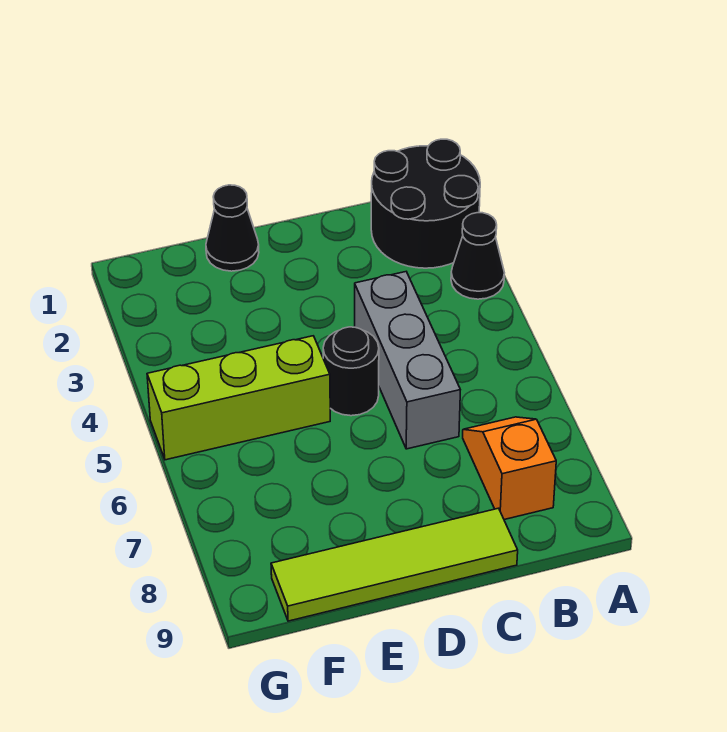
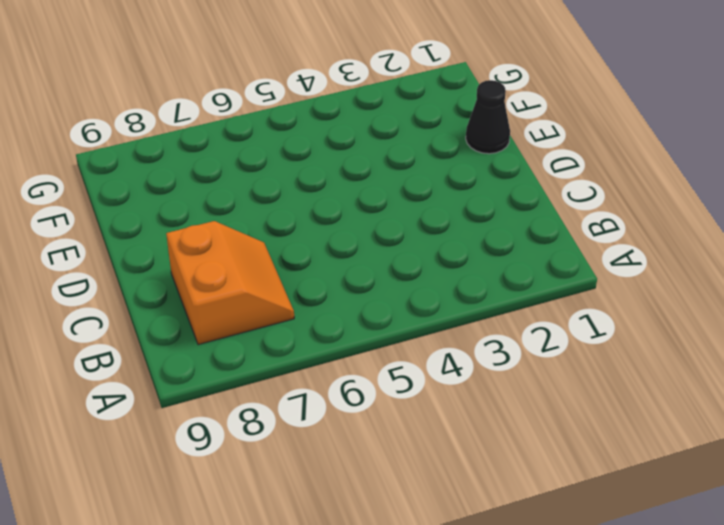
orange 2x2 slope [166,221,294,345] -> orange 1x2 slope [463,417,556,520]
none -> black 2x2 round brick [371,139,480,268]
none -> black 1x1 cone [451,213,504,299]

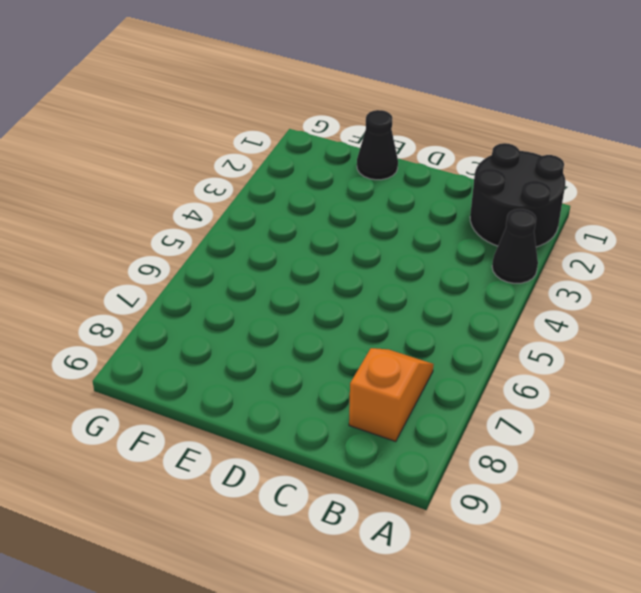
none -> grey 1x3 brick [355,272,460,449]
none -> lime 1x4 tile [271,508,518,621]

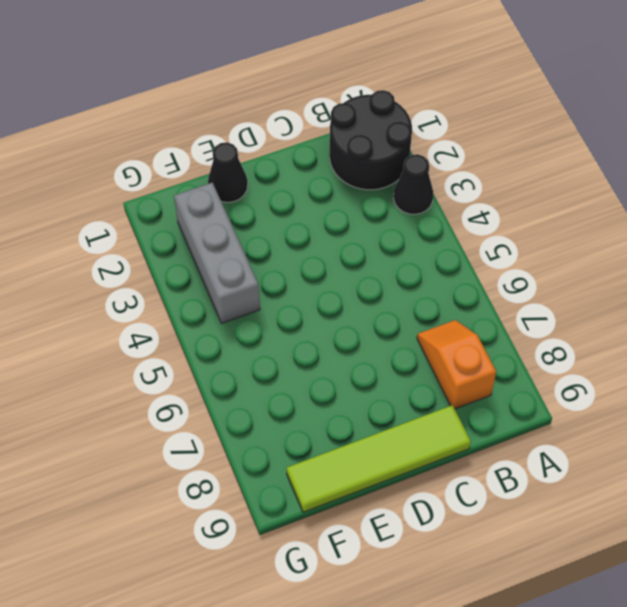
grey 1x3 brick [174,183,260,323] -> grey 1x3 brick moved to [355,272,460,449]
none -> black 1x1 round brick [323,327,379,416]
none -> lime 1x3 brick [147,336,330,460]

